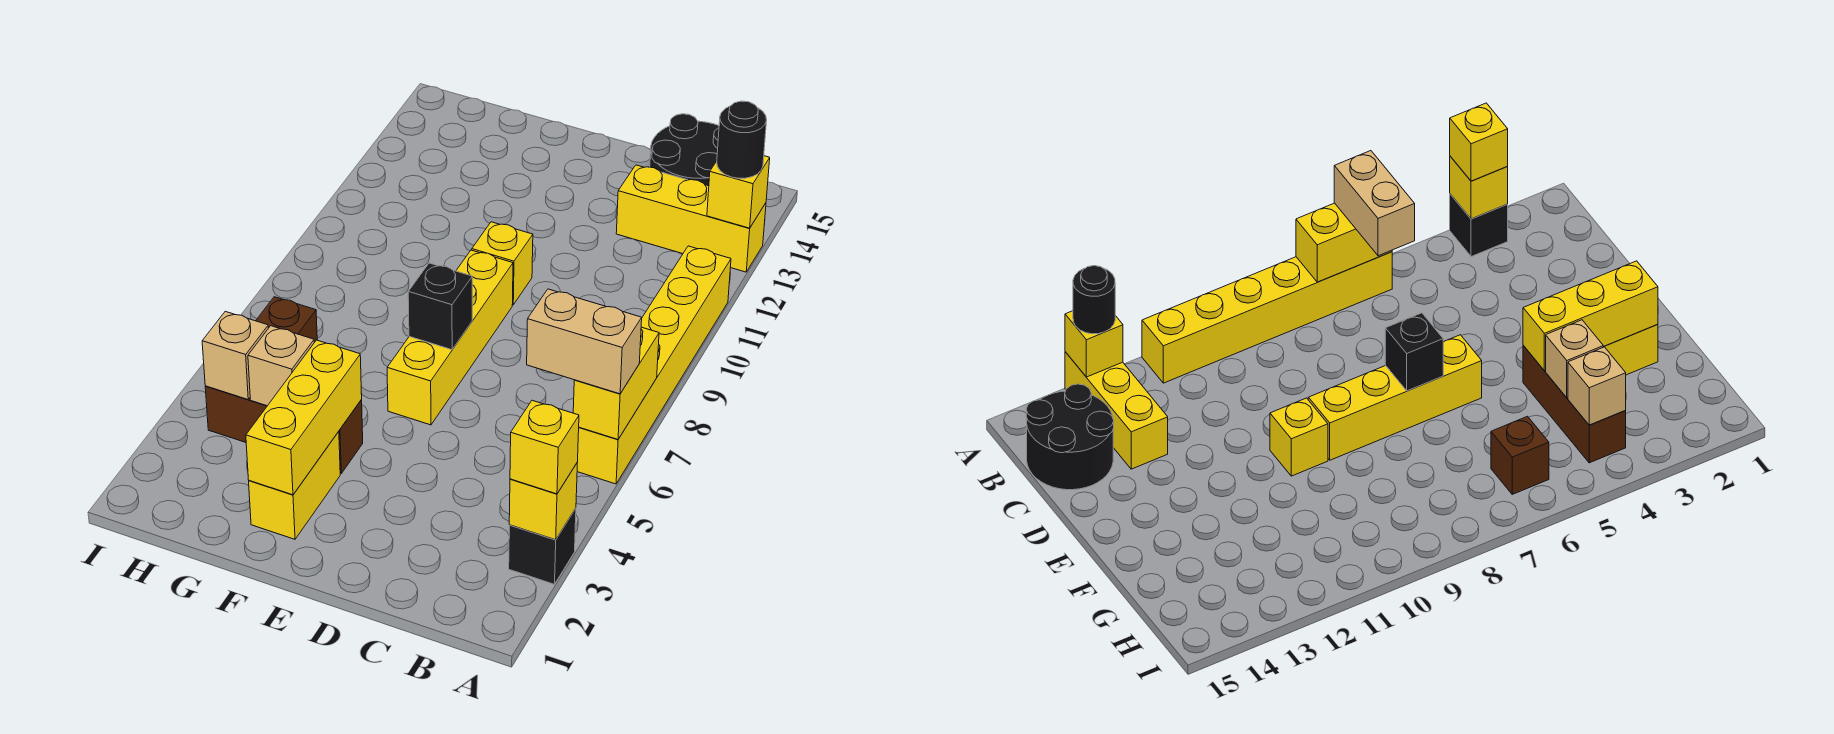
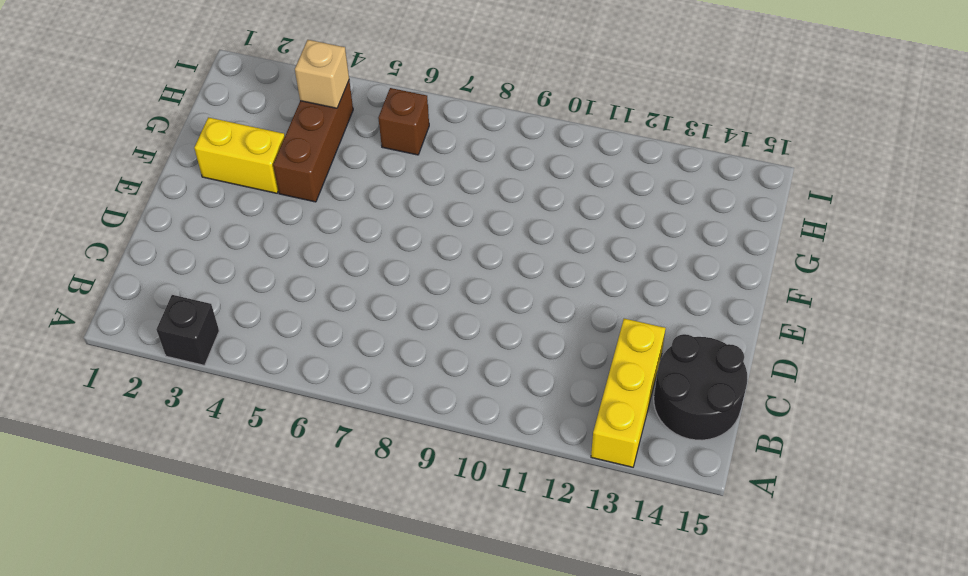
none -> yellow 1x6 brick [577,246,731,484]
none -> yellow 1x4 brick [387,250,513,425]
none -> yellow 1x1 brick [472,222,533,305]

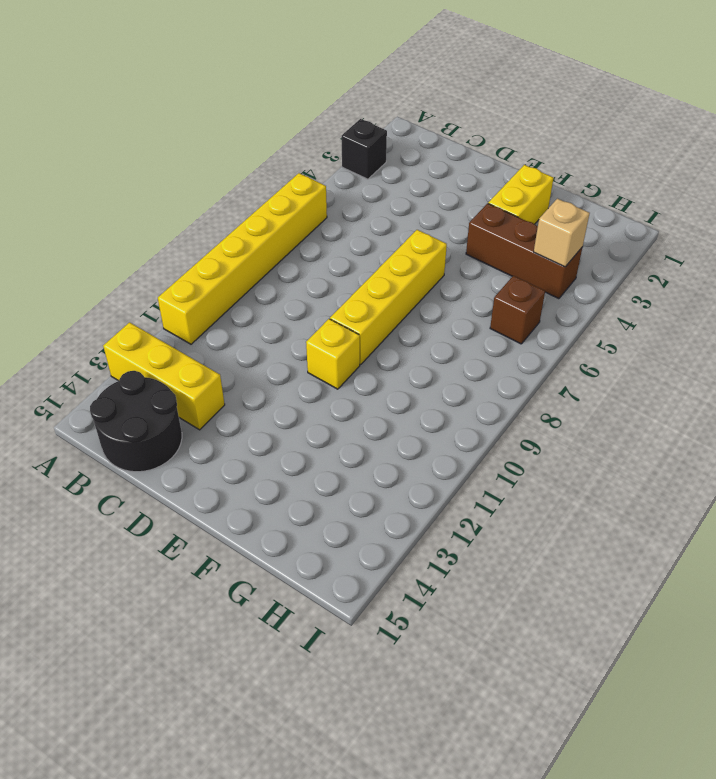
none -> yellow 1x1 brick [509,462,578,540]
none -> yellow 1x2 brick [573,327,659,439]
none -> yellow 1x1 brick [707,156,770,228]

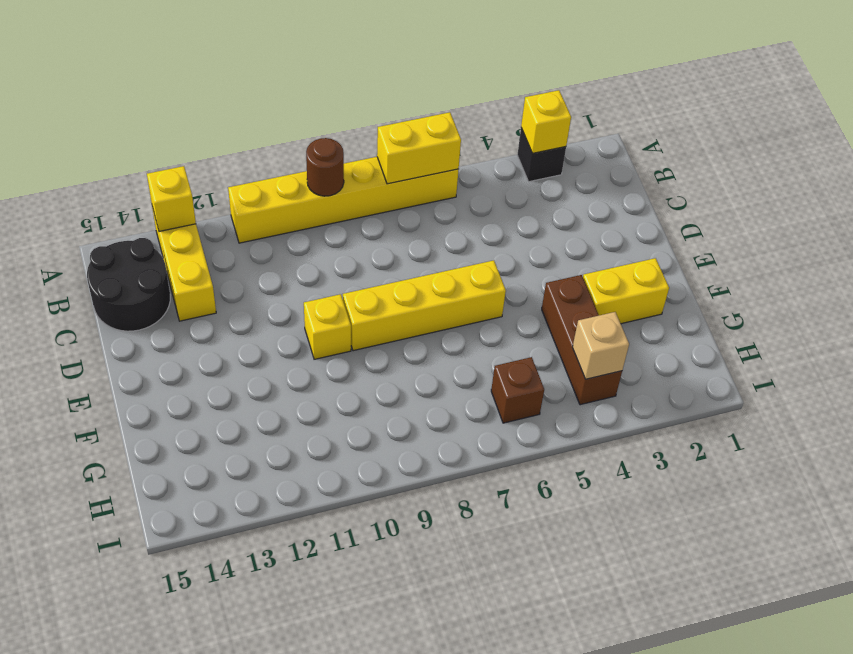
brown 1x1 round brick [306,138,344,196] -> none
none -> black 1x1 brick [408,263,472,350]
none -> yellow 1x3 brick [246,340,362,495]
none -> tan 1x1 brick [248,326,314,406]

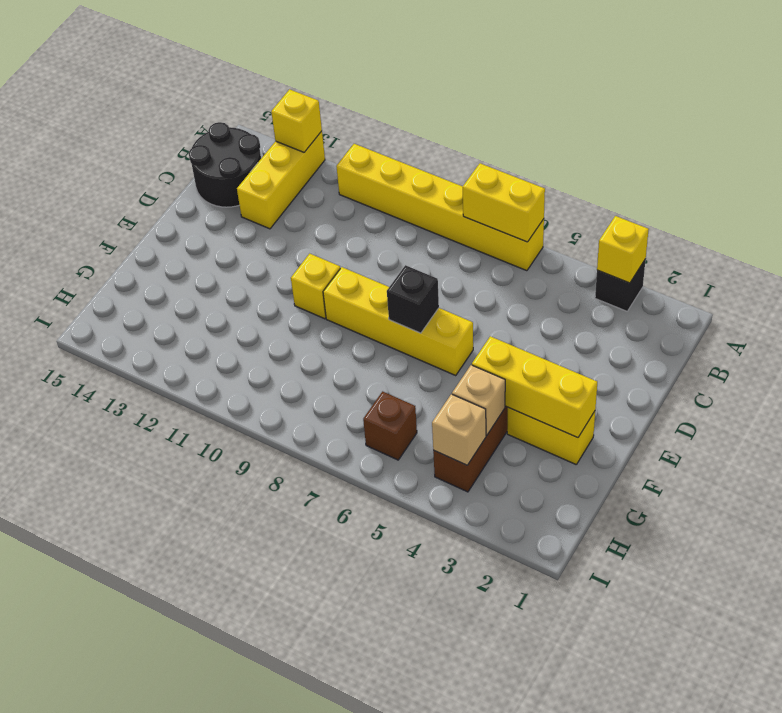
none -> yellow 1x1 brick [510,400,579,494]
none -> tan 1x2 brick [527,289,642,394]
none -> black 1x1 round brick [717,101,767,178]

